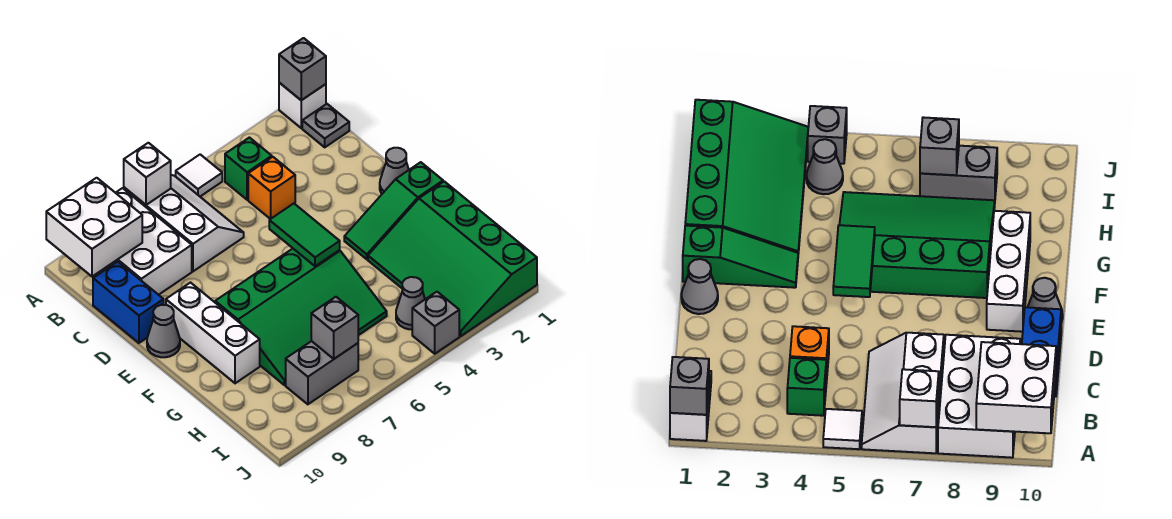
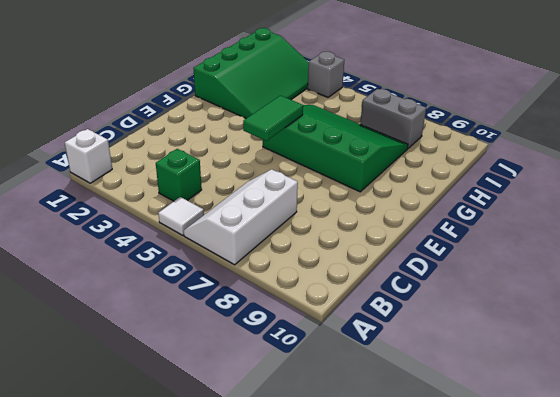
none -> white 2x3 brick [100,188,192,295]
none -> grey 1x1 plate [302,104,349,147]
none -> orange 1x1 brick [248,157,295,219]

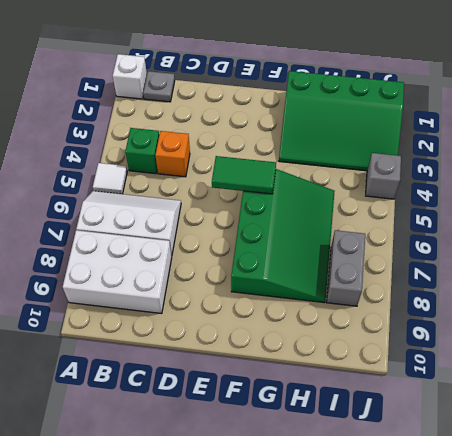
none -> blue 1x2 brick [93,262,164,343]
none -> grey 1x1 cone [380,148,409,194]
none -> white 1x3 brick [166,283,260,383]

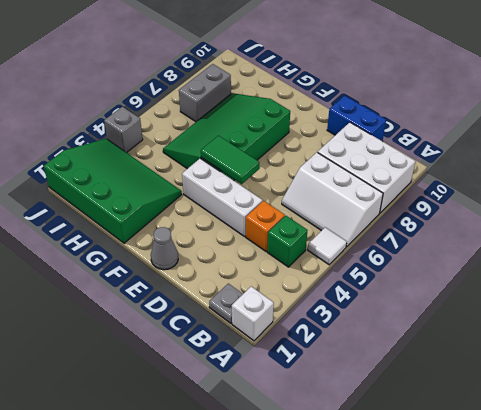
white 1x3 brick [182,158,263,237] -> white 1x3 brick moved to [166,283,260,383]
none -> grey 1x1 cone [147,305,180,357]
none -> green 1x3 slope [344,162,443,259]
none -> grey 1x1 cone [396,277,425,330]

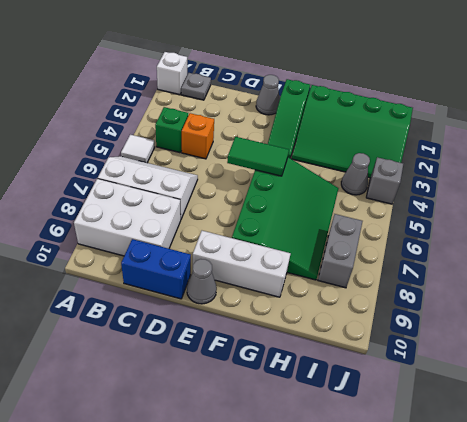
none -> grey 1x1 brick [279,38,326,100]
none -> white 1x1 brick [124,143,171,205]
none -> white 2x2 brick [46,178,142,276]

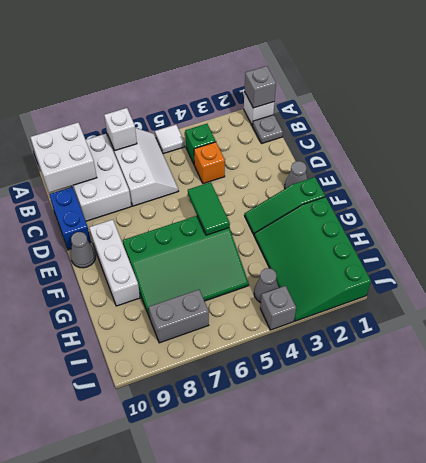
none -> grey 1x1 brick [311,297,358,359]

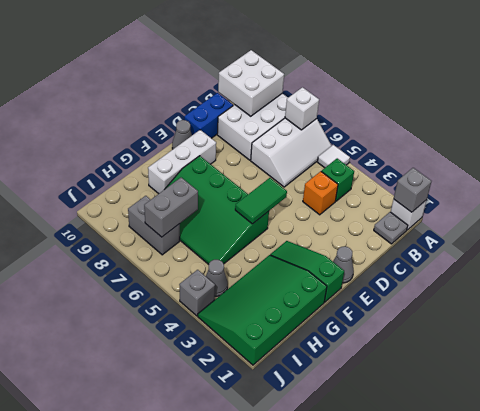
grey 1x2 brick [144,178,198,237] -> grey 1x1 brick [311,297,358,359]

